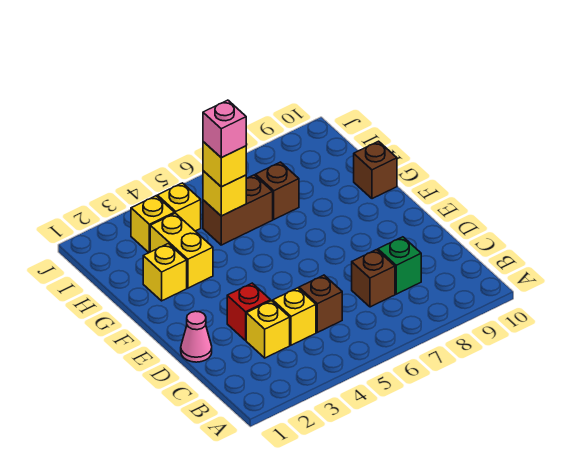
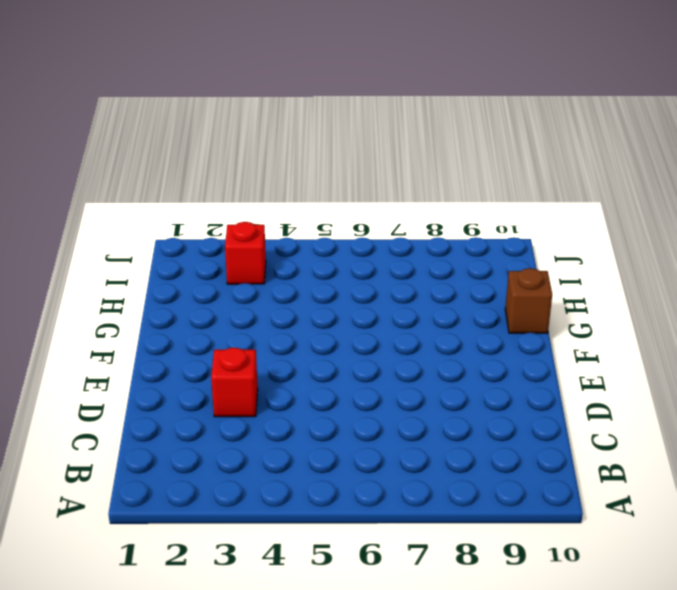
red 1x1 brick [225,222,266,284] -> yellow 1x1 brick [131,196,174,252]
none -> yellow 1x1 brick [246,301,290,358]
none -> yellow 1x1 brick [273,288,316,345]
none -> brown 1x1 brick [299,275,342,332]

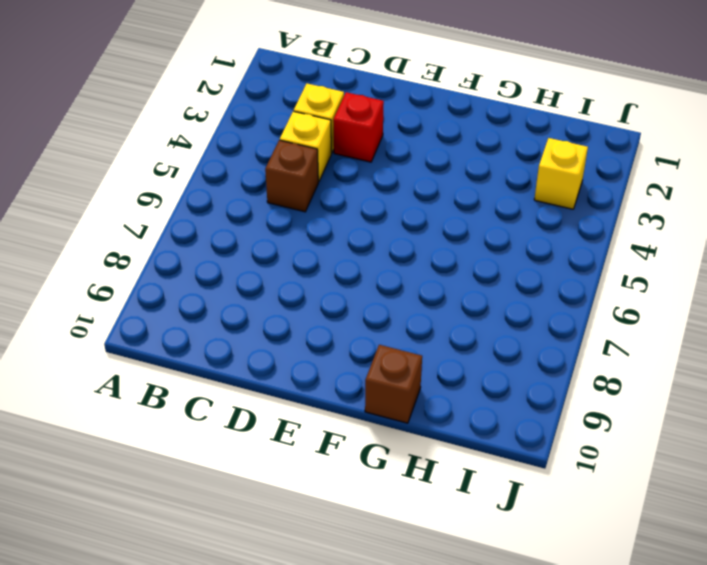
none -> brown 1x1 brick [352,250,395,307]
none -> green 1x1 brick [378,237,421,294]
none -> pink 1x1 cone [181,311,212,362]

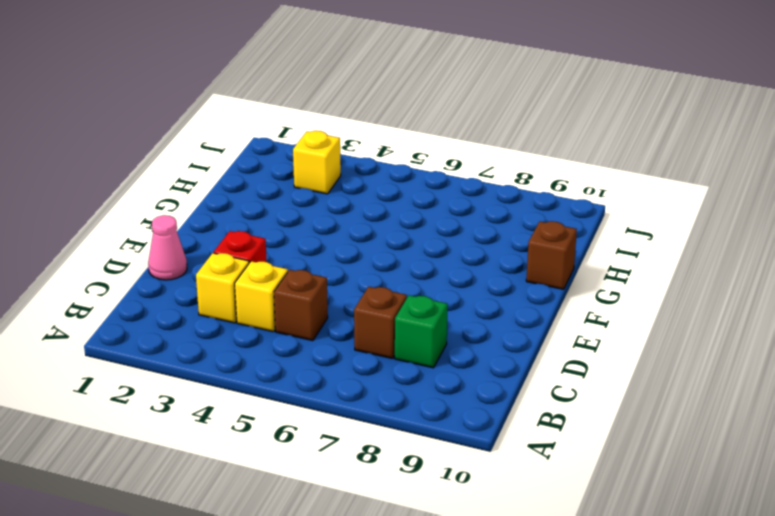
none -> yellow 1x1 brick [143,244,187,301]
none -> yellow 1x2 brick [150,213,213,288]
none -> brown 1x2 brick [203,175,273,245]

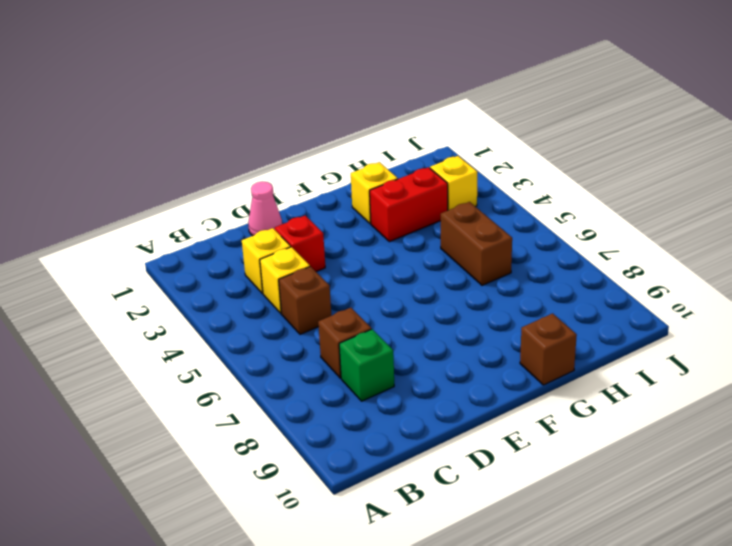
red 1x2 brick [370,167,448,242] -> yellow 1x2 brick [150,213,213,288]
none -> brown 1x1 brick [256,162,299,219]
none -> yellow 1x1 brick [157,183,201,231]
none -> yellow 1x1 brick [203,171,246,216]

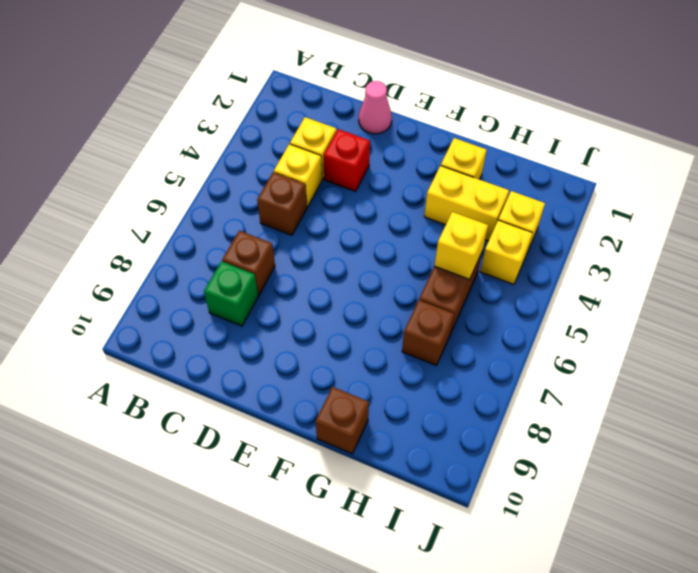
none -> yellow 1x1 brick [203,142,246,187]
none -> pink 1x1 brick [203,100,246,158]

